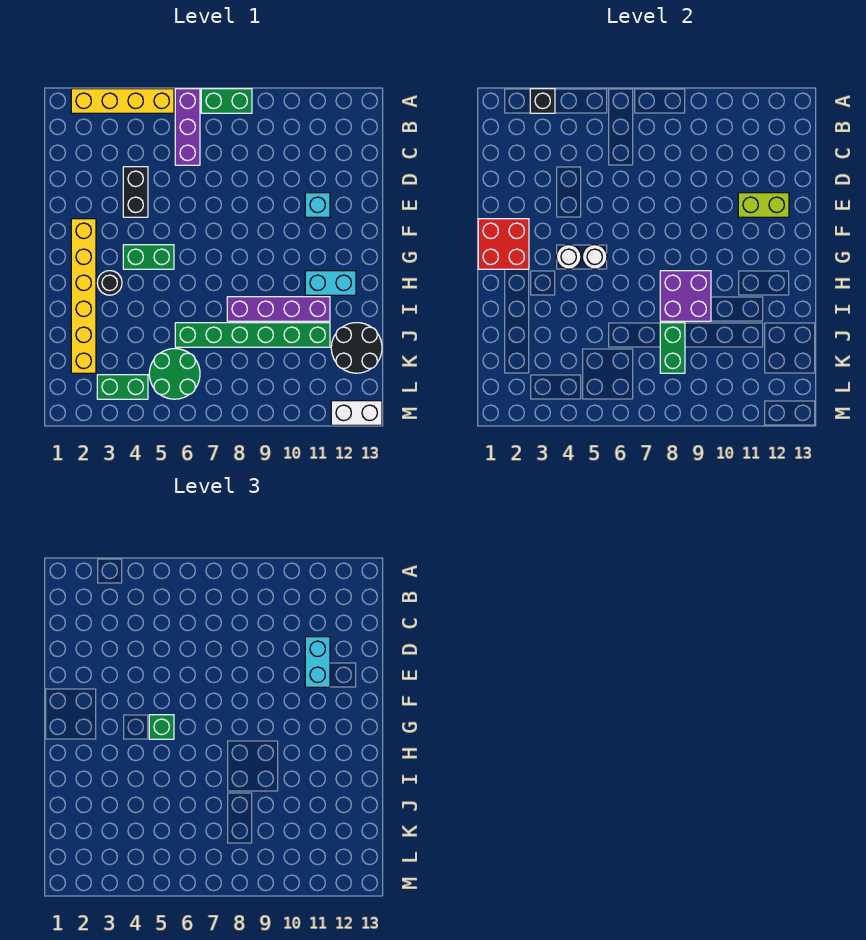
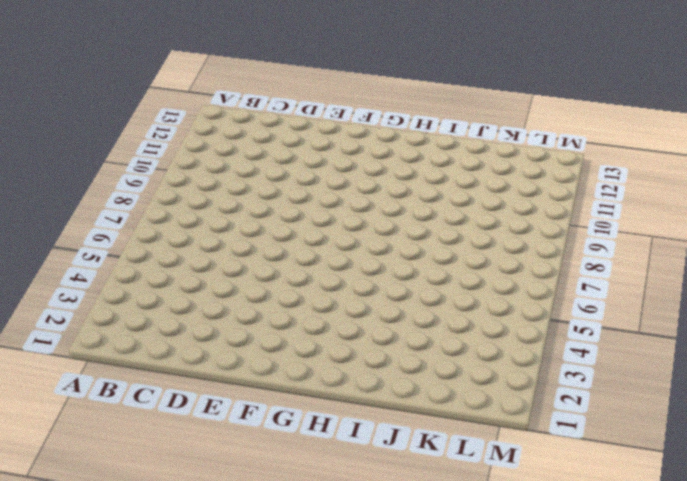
none -> yellow 1x4 brick [71,89,174,113]
none -> purple 1x3 brick [175,89,200,165]
none -> green 1x2 brick [201,89,252,113]

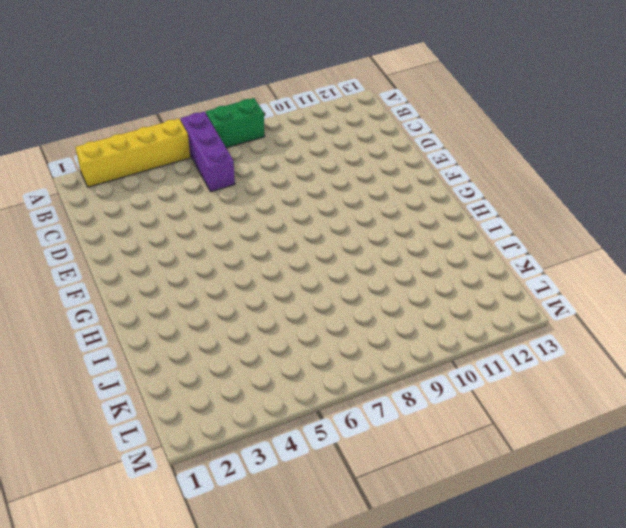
none -> black 1x2 brick [123,167,148,217]
none -> cyan 1x1 brick [305,193,330,217]
none -> yellow 1x6 brick [71,219,96,373]

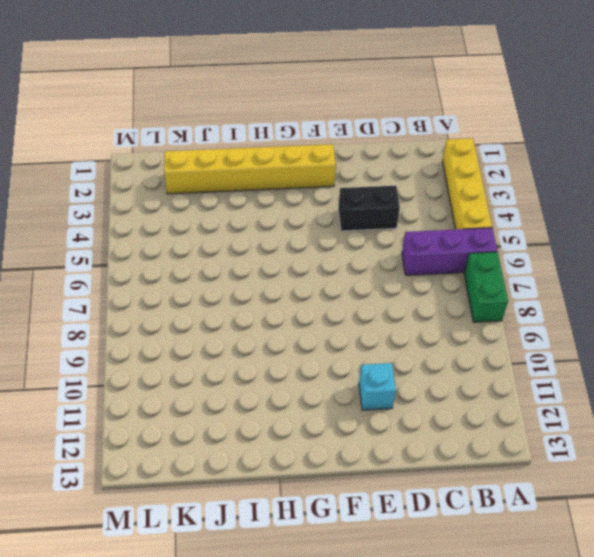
none -> green 1x2 brick [123,245,174,269]
none -> black 1x1 round brick [97,271,122,295]
none -> cyan 1x2 brick [305,271,356,295]

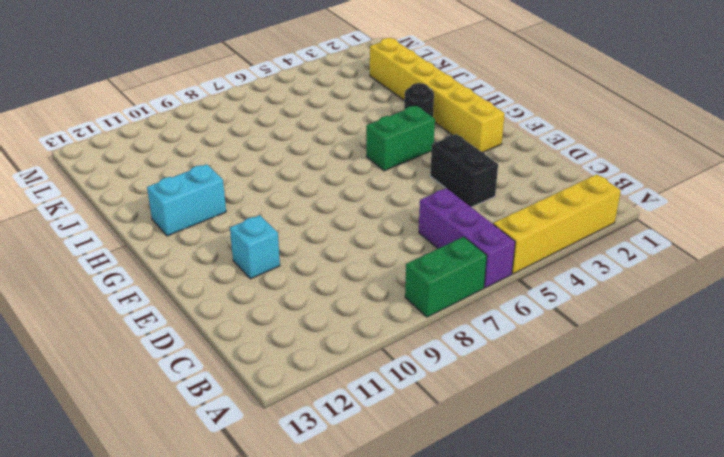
none -> purple 1x4 brick [227,297,330,321]
none -> green 1x6 brick [175,323,330,347]
none -> black 2x2 round brick [331,323,382,373]

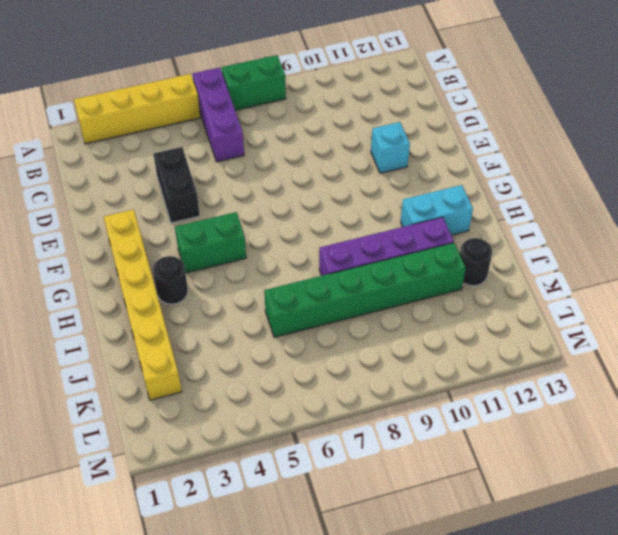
black 1x1 round brick [460,238,492,286] -> black 2x2 round brick [331,323,382,373]
none -> green 2x2 round brick [149,349,200,399]
none -> green 1x2 brick [97,375,148,399]
none -> white 1x2 brick [331,401,382,425]

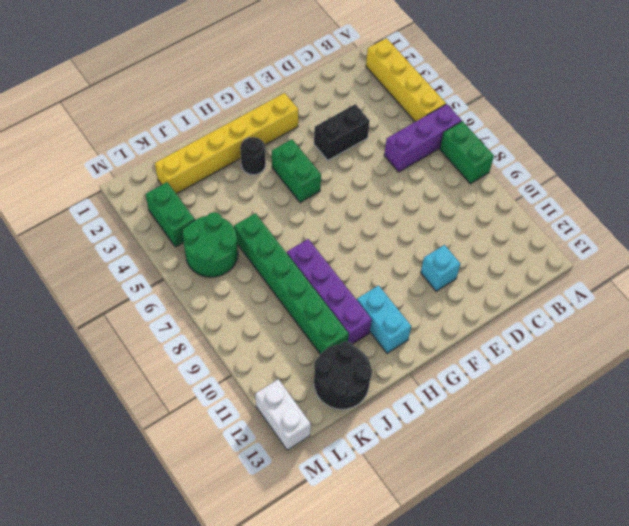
none -> black 1x1 brick [530,89,555,113]
none -> lime 1x2 brick [738,193,789,217]
none -> red 2x2 brick [478,219,529,269]

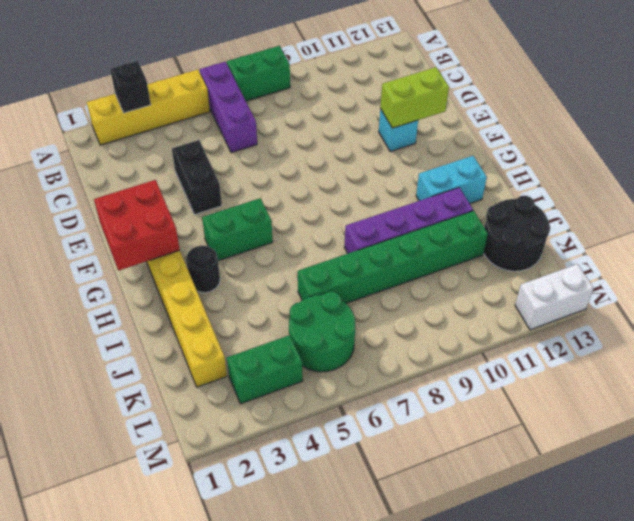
none -> white 1x1 round brick [556,245,581,269]
none -> white 1x1 round brick [582,245,607,269]
none -> purple 2x2 brick [660,271,711,321]

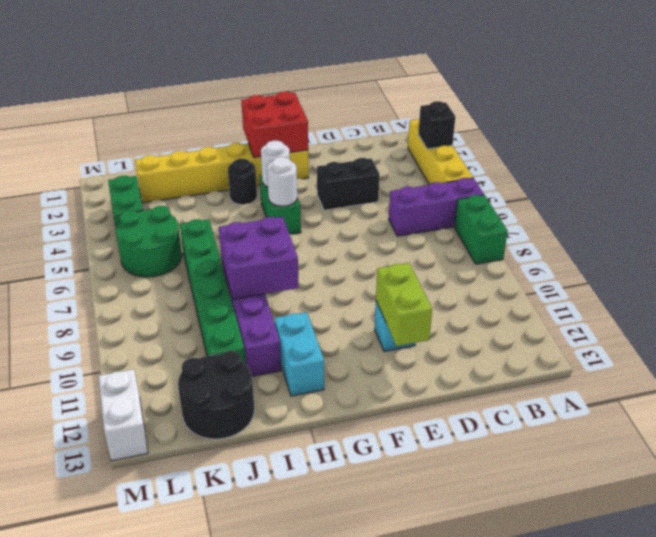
none -> green 1x2 brick [660,323,685,373]
none -> cyan 1x2 brick [305,637,330,687]
none -> green 1x1 brick [149,715,174,739]

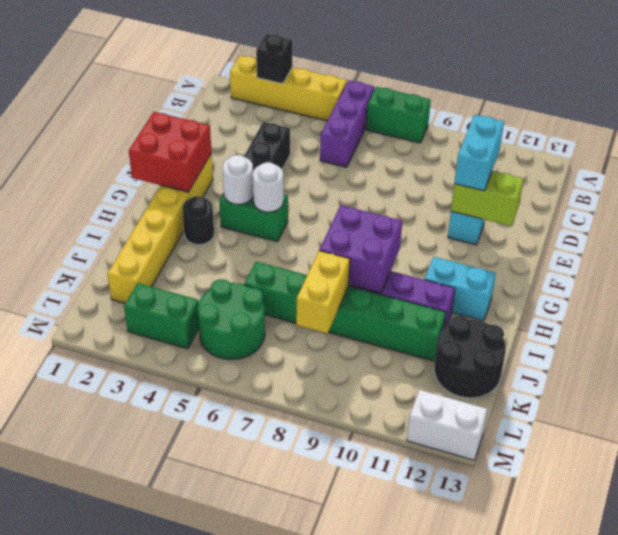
yellow 1x2 brick [296,251,350,333] -> green 1x2 brick [660,323,685,373]
none -> green 1x1 brick [149,715,174,739]

